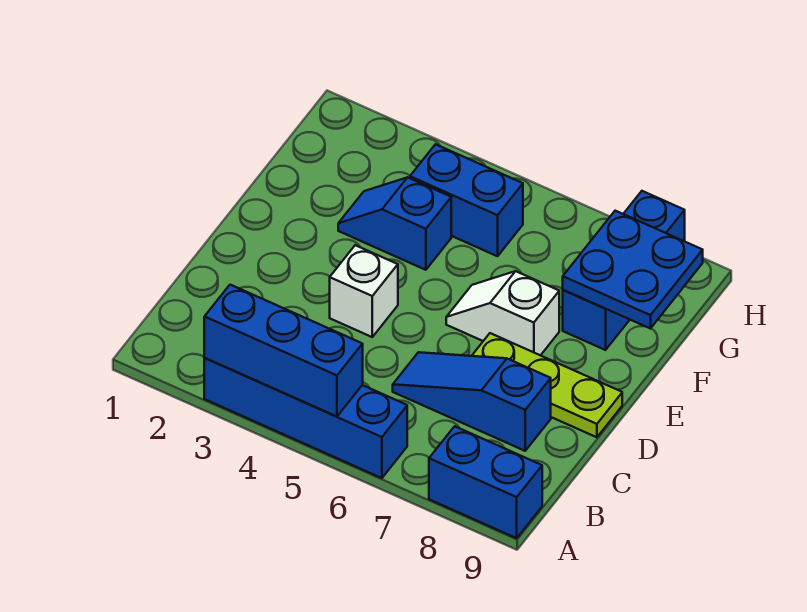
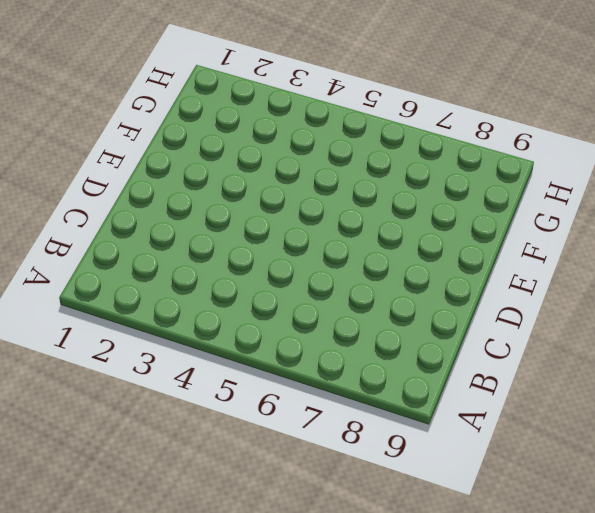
none -> blue 1x4 brick [204,358,407,478]
none -> blue 1x2 brick [429,426,542,538]

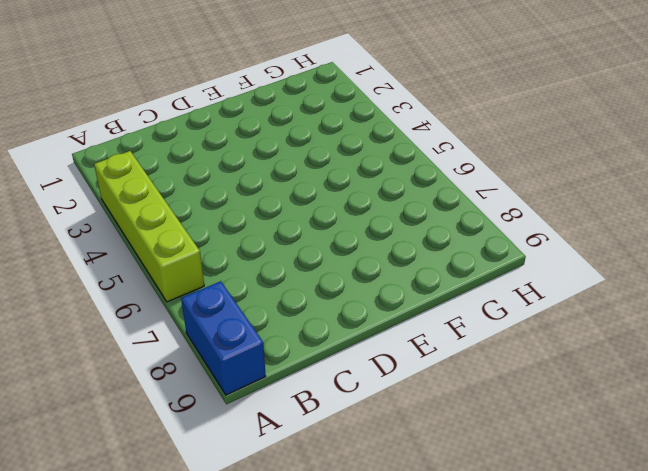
lime 1x4 brick [94,151,204,302] -> blue 1x4 brick [204,358,407,478]
none -> blue 1x3 slope [393,352,551,451]
none -> white 1x1 brick [330,245,398,337]

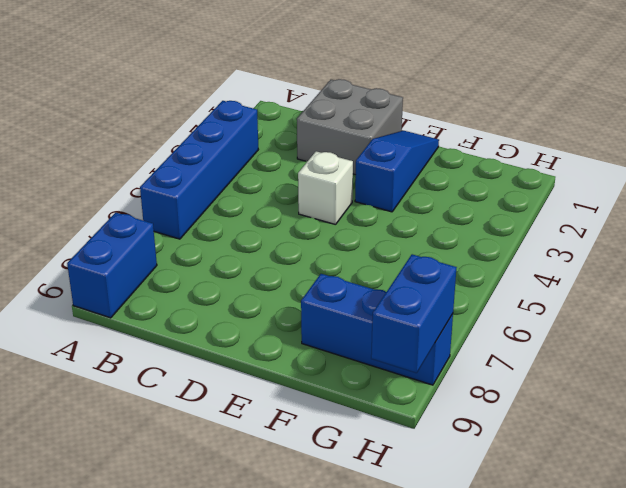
grey 2x2 brick [297,79,403,175] -> none
blue 1x3 slope [355,131,439,212] -> blue 1x3 slope moved to [393,352,551,451]
blue 1x2 brick [371,254,457,373] -> blue 1x2 brick moved to [410,144,523,256]
none -> lime 1x3 plate [472,333,622,437]
none -> white 1x2 slope [446,271,559,355]

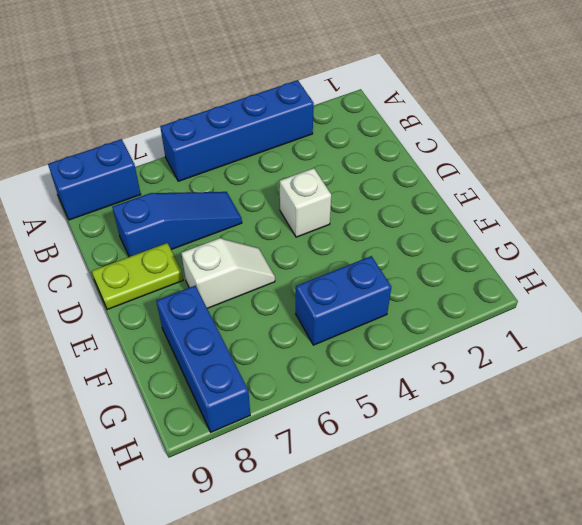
lime 1x2 plate [92,243,183,310] -> lime 1x3 plate [472,333,622,437]
none -> blue 1x2 slope [338,177,451,270]
none -> blue 1x3 brick [204,285,363,416]

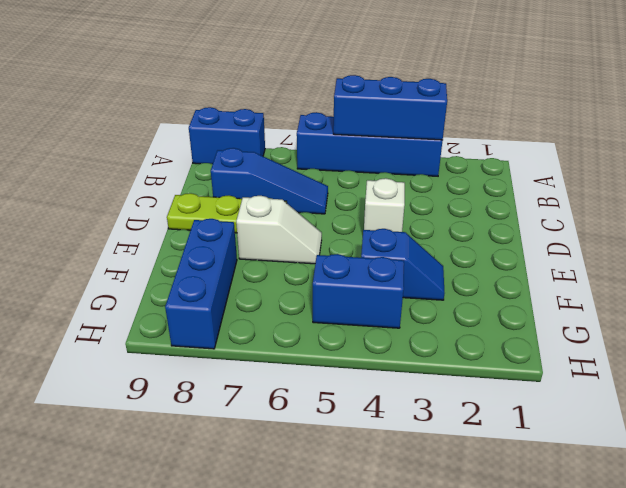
none -> blue 2x2 plate [563,211,703,329]

